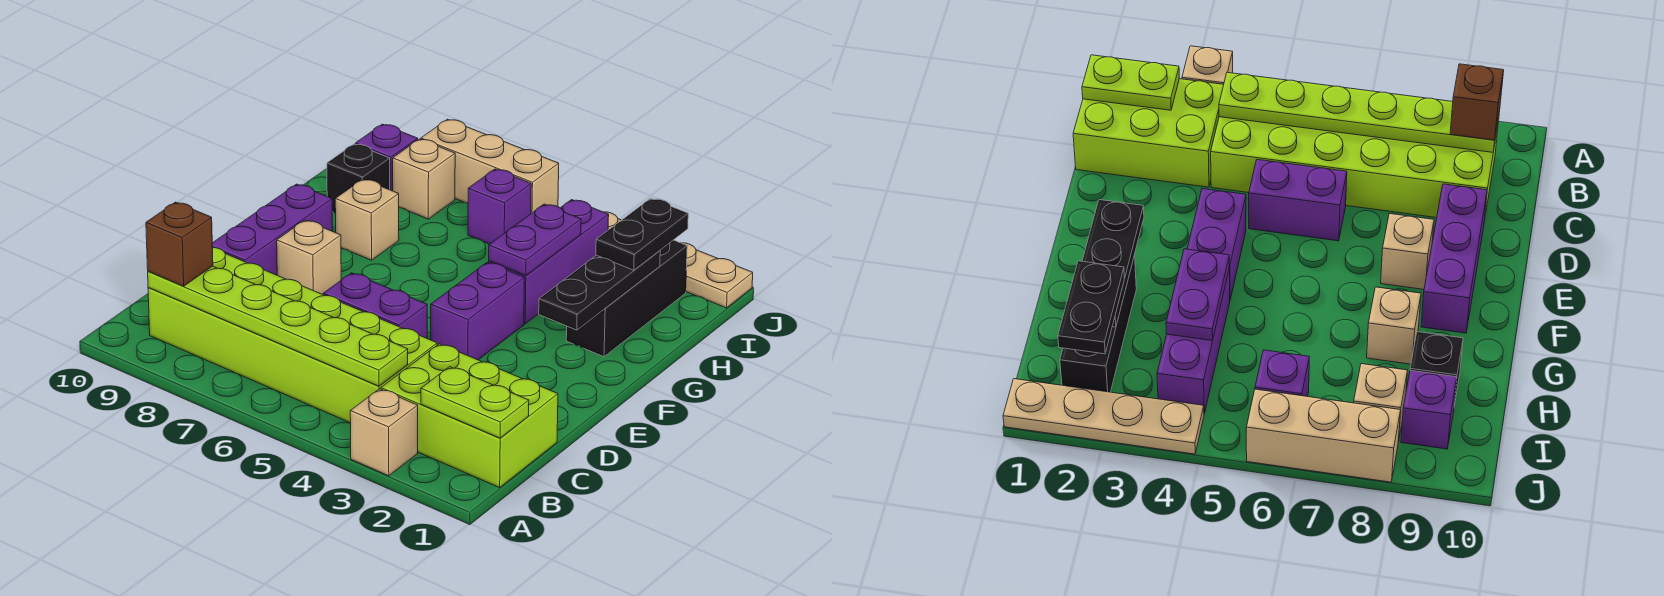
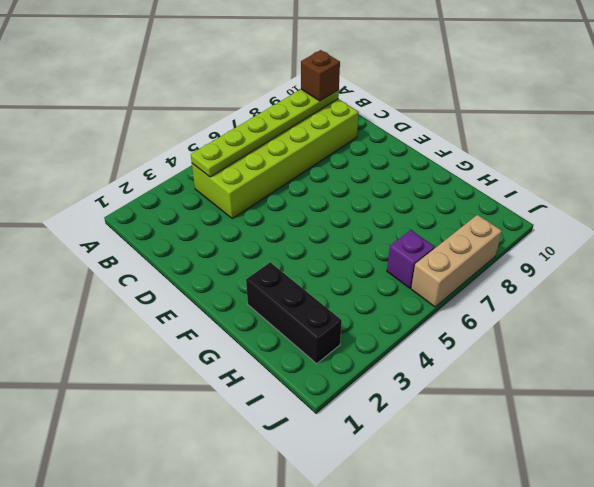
none -> tan 1x1 brick [350,389,418,476]
none -> lime 2x3 brick [381,344,558,488]
none -> purple 1x2 brick [323,273,427,338]

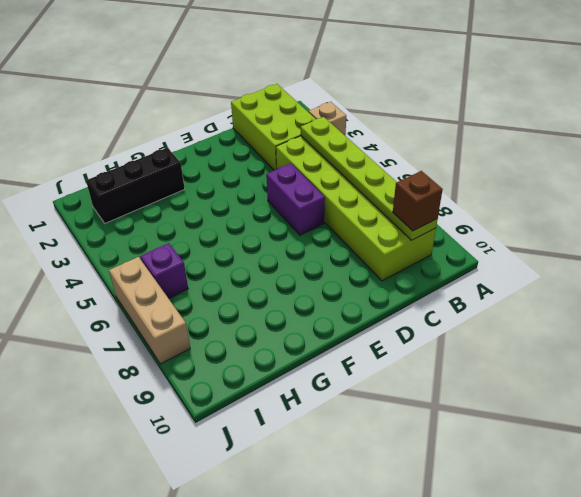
none -> purple 1x3 brick [212,184,333,275]
none -> purple 1x2 brick [431,262,525,360]
none -> tan 1x1 brick [277,220,341,294]

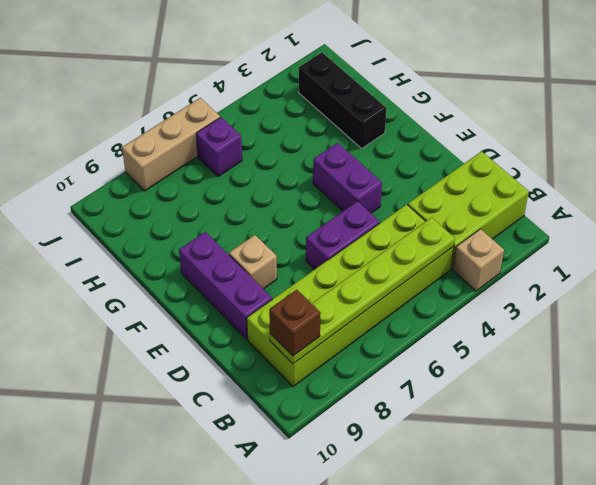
none -> purple 1x3 brick [489,200,609,324]
none -> tan 1x1 brick [335,179,399,260]
none -> black 1x1 brick [327,144,390,213]

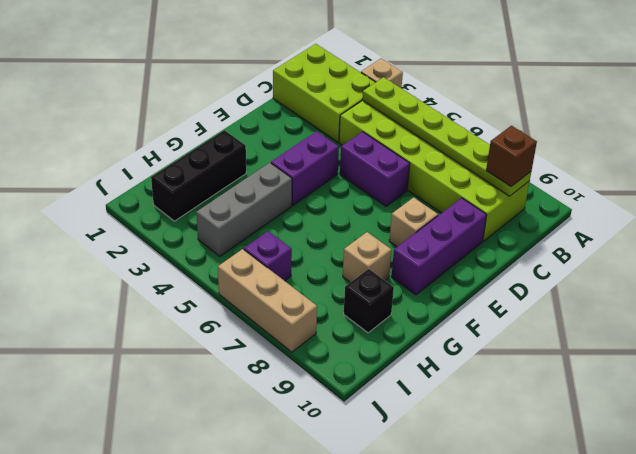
grey 1x3 brick [196,163,292,256] -> purple 1x3 brick [489,200,609,324]
none -> tan 1x1 brick [393,139,455,219]
none -> purple 1x1 brick [355,124,418,191]
none -> tan 1x4 plate [604,212,753,308]

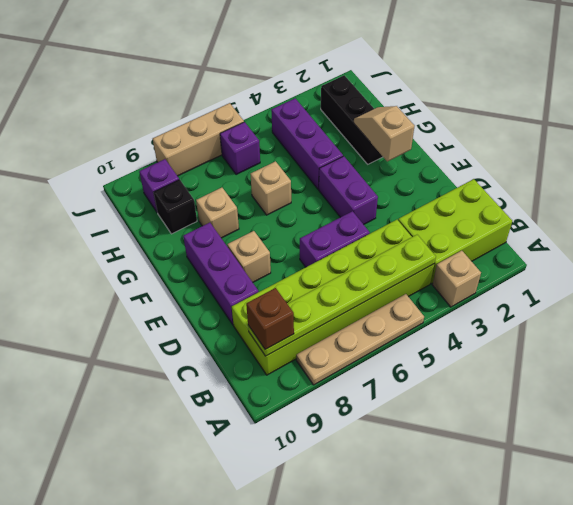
tan 1x4 plate [296,294,424,385] -> tan 1x4 plate moved to [604,212,753,308]
tan 1x2 slope [354,106,414,161] -> black 1x3 plate [539,251,660,330]
tan 1x1 brick [250,161,291,215] -> tan 1x1 brick moved to [393,139,455,219]
none -> lime 1x2 plate [421,367,529,438]
none -> purple 1x2 plate [489,204,581,276]
none -> black 1x2 plate [596,198,688,270]

